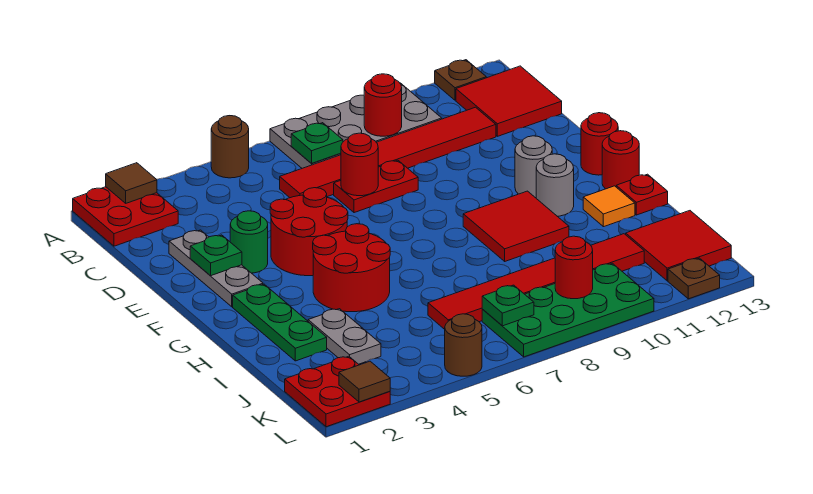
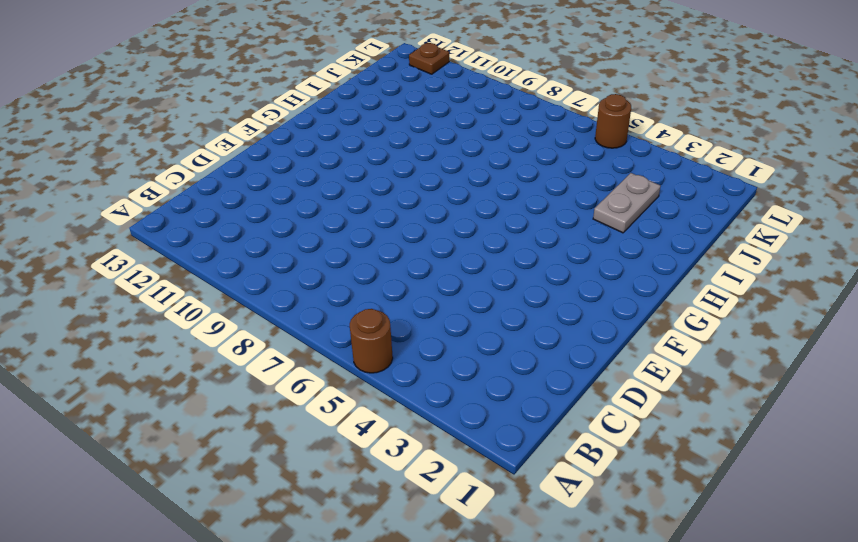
none -> red 2x2 plate [73,187,178,246]
none -> grey 2x4 plate [270,83,442,168]
none -> brown 1x1 plate [435,60,486,100]
none -> red 2x2 tile [456,66,562,136]

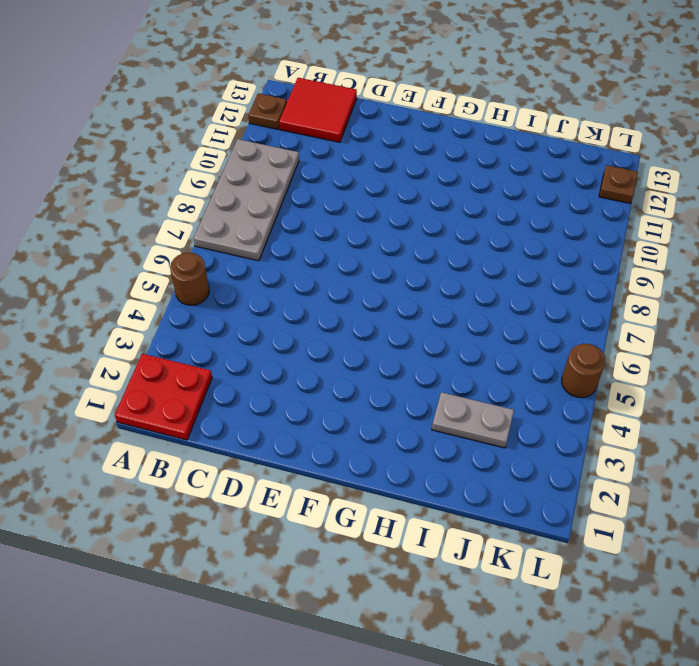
none -> red 1x6 tile [280,107,496,198]
none -> grey 1x3 plate [169,230,263,307]
none -> red 1x2 plate [334,160,418,213]
none -> green 1x1 round brick [230,211,268,273]

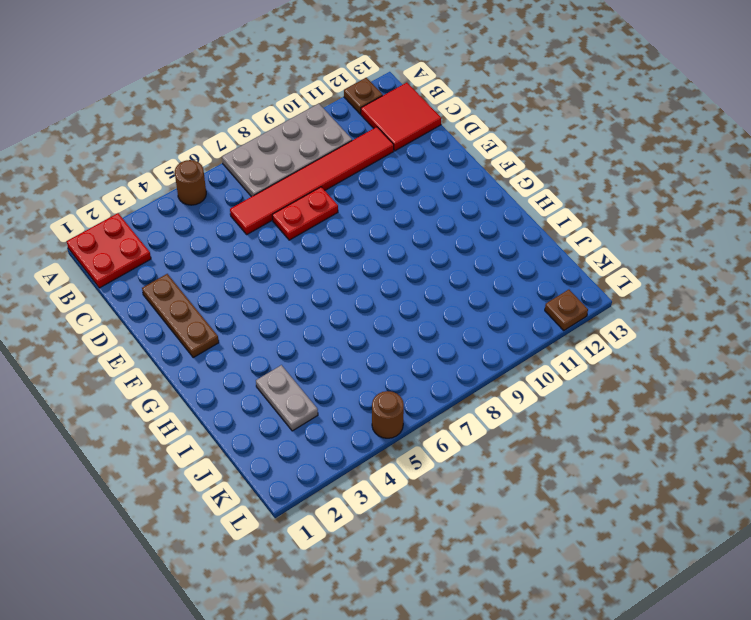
brown 1x3 plate [142,274,219,357] -> grey 1x3 plate [169,230,263,307]
none -> green 1x1 round brick [230,211,268,273]
none -> red 2x2 round brick [270,188,348,276]
none -> grey 1x1 round brick [515,136,552,198]
none -> red 1x1 round brick [581,113,618,175]

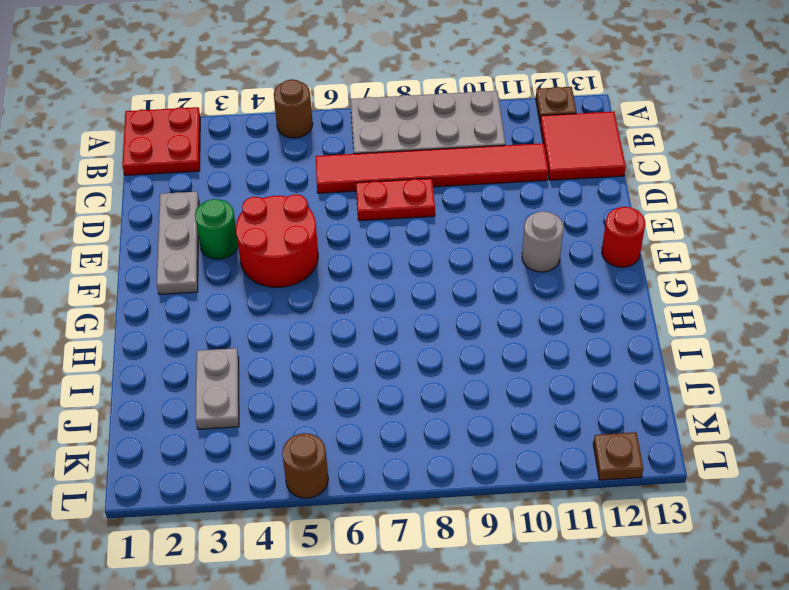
none -> green 1x3 plate [233,284,327,361]
none -> red 2x2 round brick [313,224,390,312]
none -> red 2x2 tile [463,191,569,261]
none -> grey 1x1 round brick [536,154,574,216]

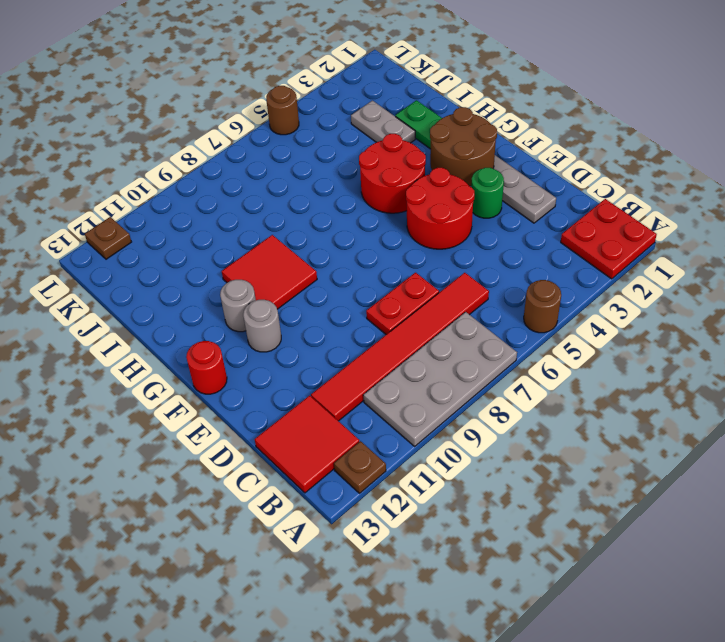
brown 2x2 round brick [430,107,497,186] -> none
none -> red 1x1 round brick [602,131,639,189]
none -> orange 1x1 tile [583,186,635,227]
none -> red 1x1 plate [616,174,668,215]
none -> red 1x6 tile [428,234,644,329]

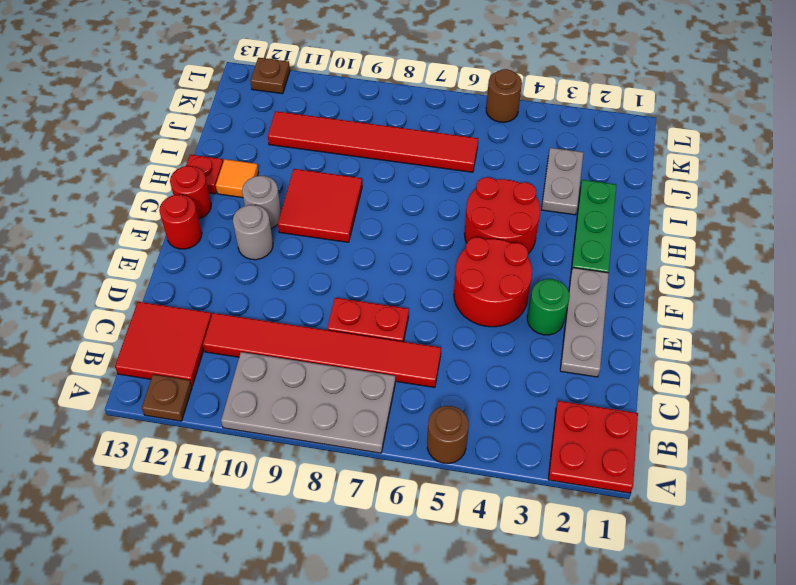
none -> red 2x2 tile [626,211,731,281]
none -> red 2x2 plate [285,356,390,427]
none -> green 2x4 plate [482,263,654,357]
none -> brown 1x1 tile [106,163,157,203]

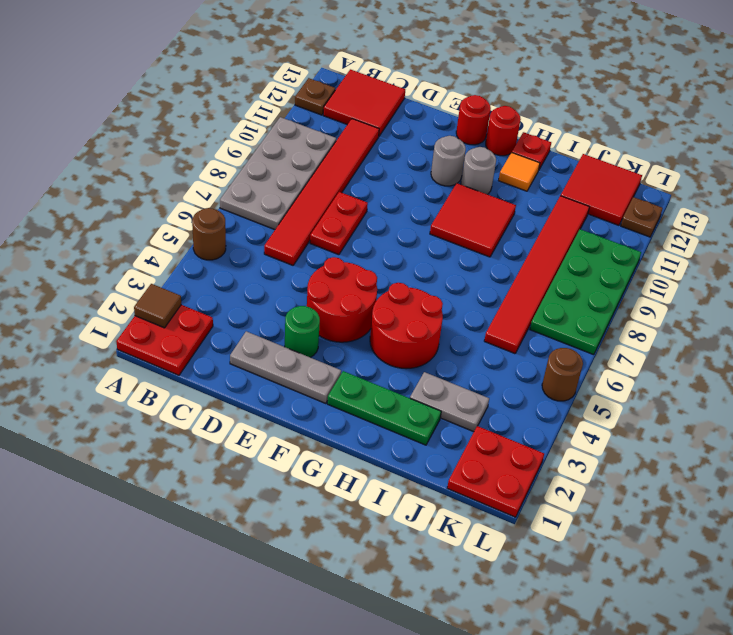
none -> green 1x1 plate [291,123,343,163]
none -> red 1x1 round brick [364,74,402,136]
none -> red 1x1 round brick [341,133,378,196]
none -> green 1x1 plate [190,235,242,276]

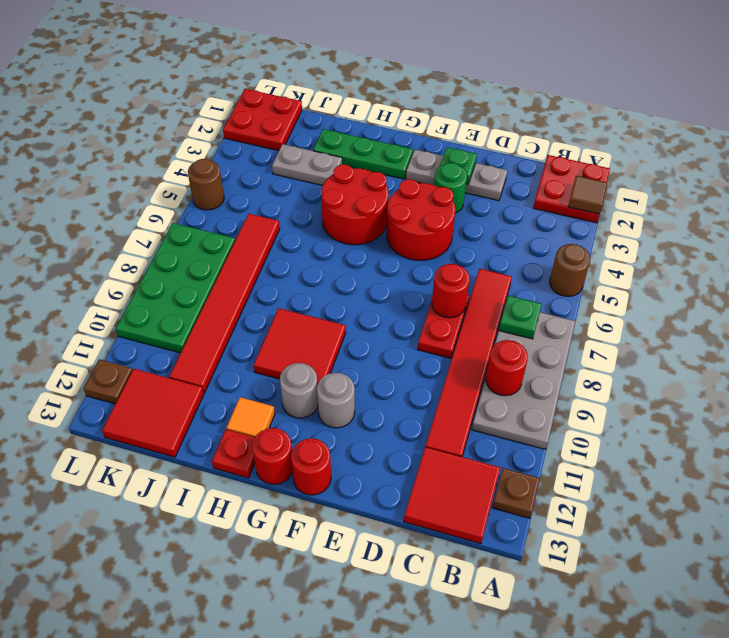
none -> green 1x1 plate [482,285,534,326]
none -> red 1x1 round brick [555,236,593,299]
none -> brown 1x1 tile [339,361,390,402]

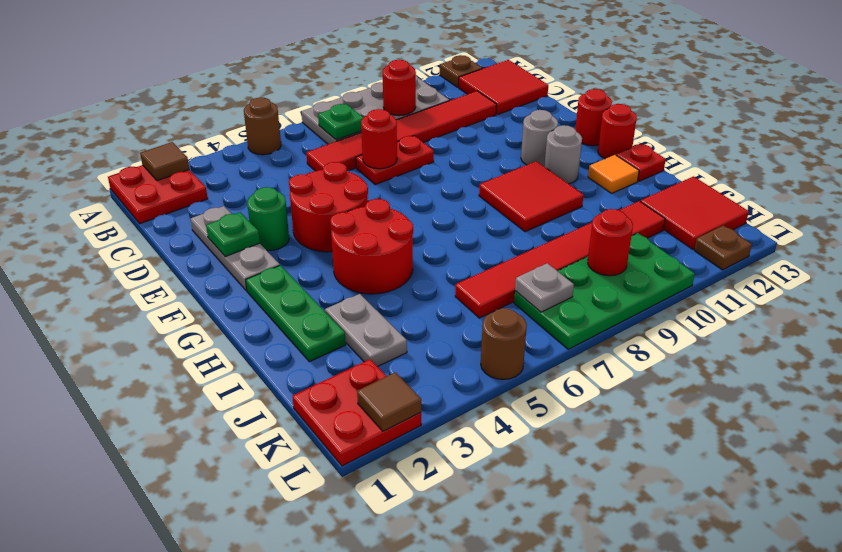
grey 1x1 plate [515,263,574,312] -> green 1x1 plate [482,285,534,326]

